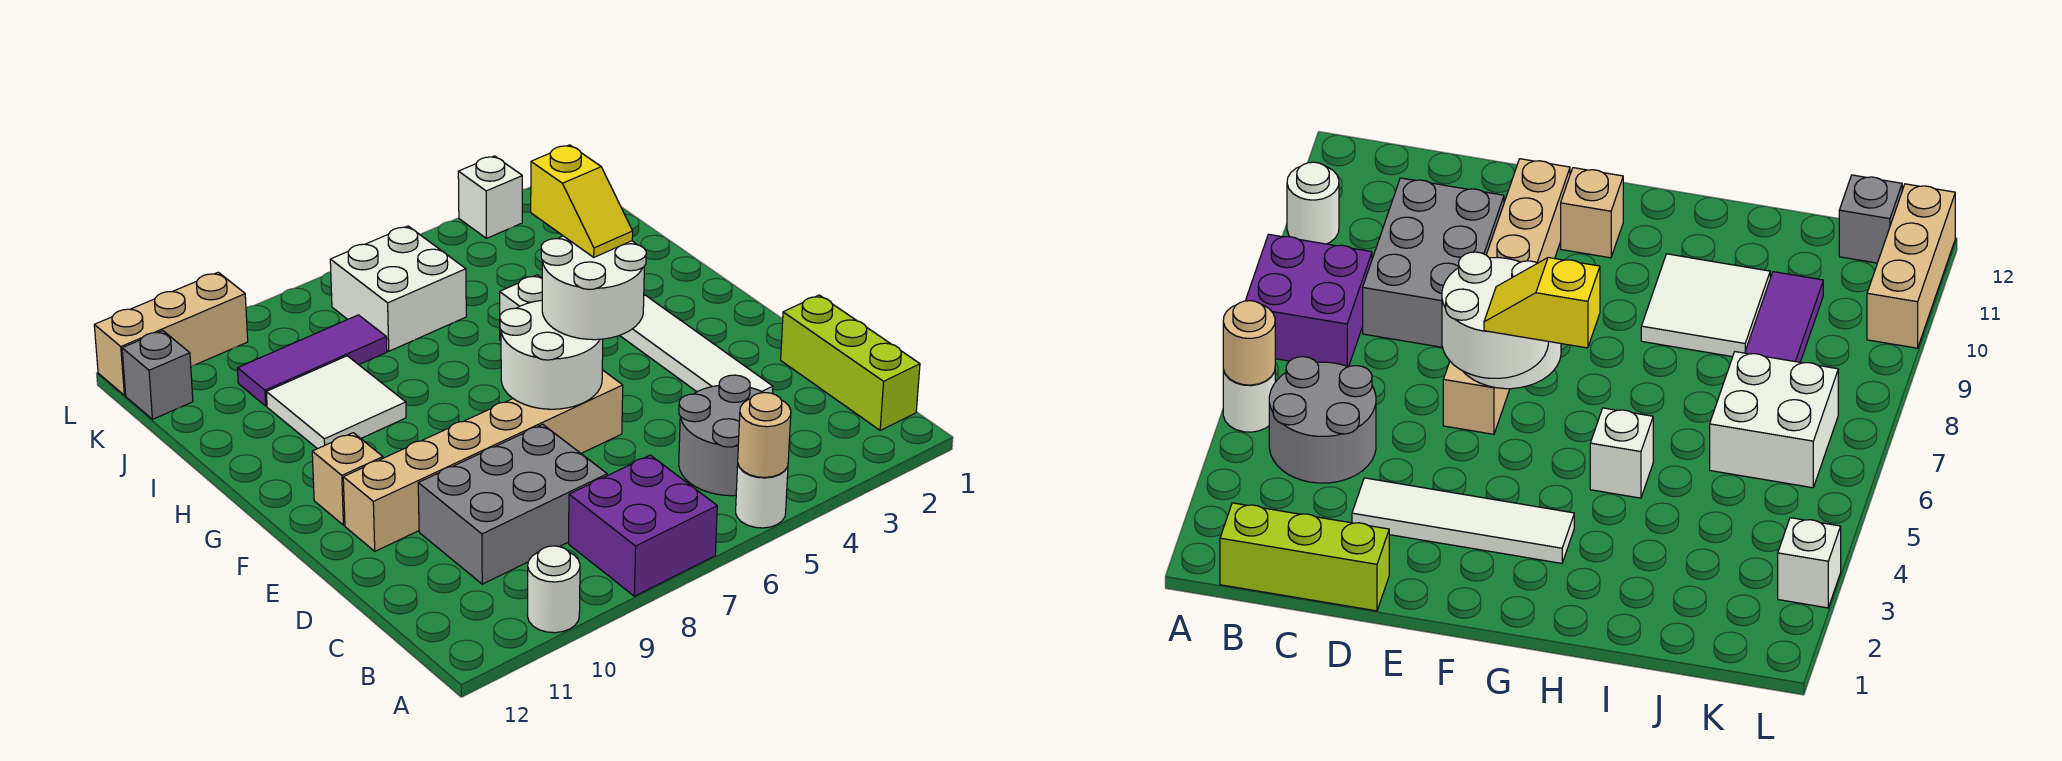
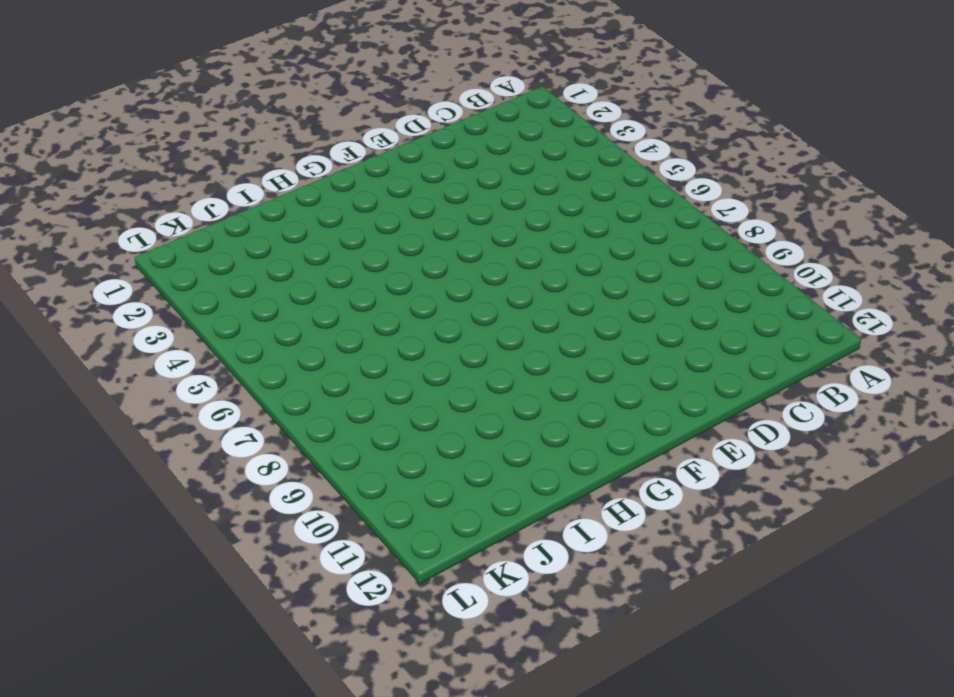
none -> white 1x1 round brick [736,465,788,528]
none -> purple 2x2 brick [569,455,717,596]
none -> white 1x1 round brick [527,546,580,633]

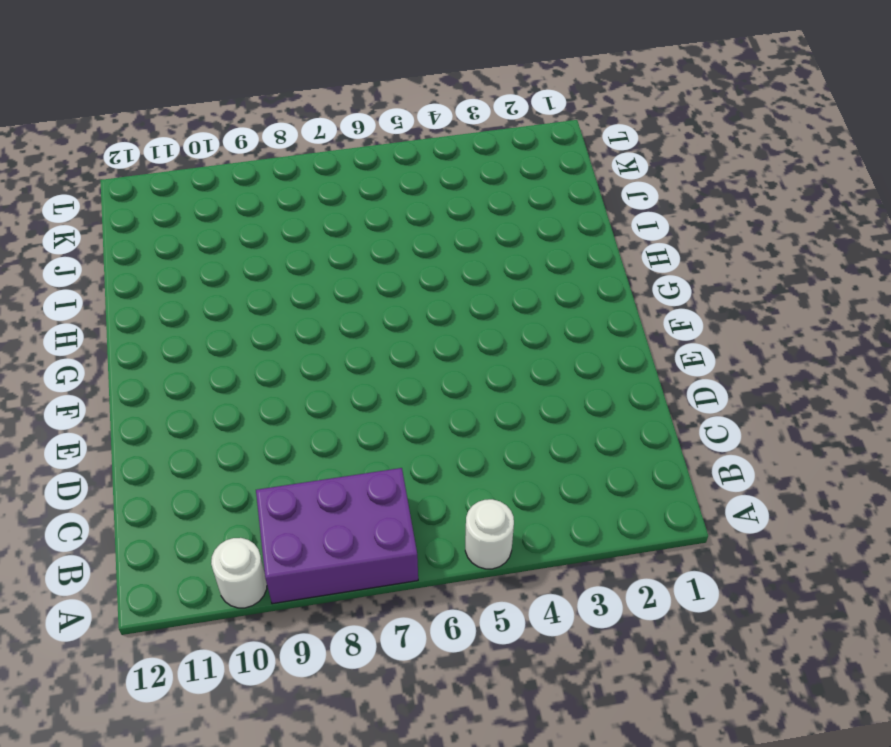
purple 2x3 brick [256,468,418,604] -> purple 2x2 brick [569,455,717,596]
none -> lime 1x3 brick [781,295,920,430]
none -> grey 2x2 round brick [679,375,763,496]
none -> grey 2x3 brick [418,424,607,584]

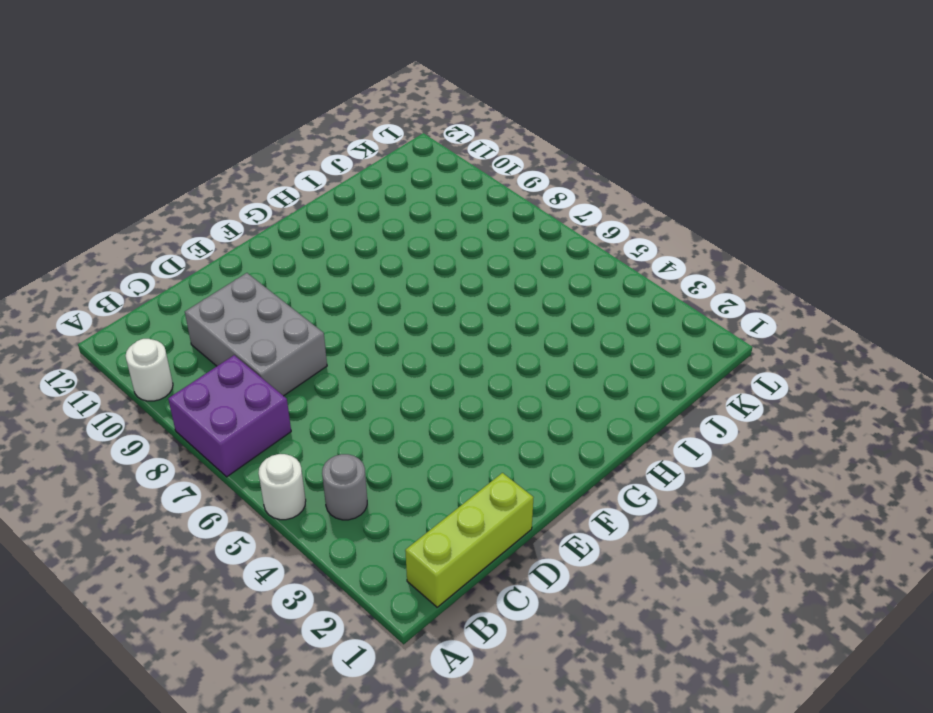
grey 1x1 round brick [322,454,367,520] -> grey 2x2 round brick [679,375,763,496]
none -> white 1x4 tile [620,295,773,394]
none -> tan 1x6 brick [343,370,623,551]
none -> tan 1x1 brick [312,433,383,525]

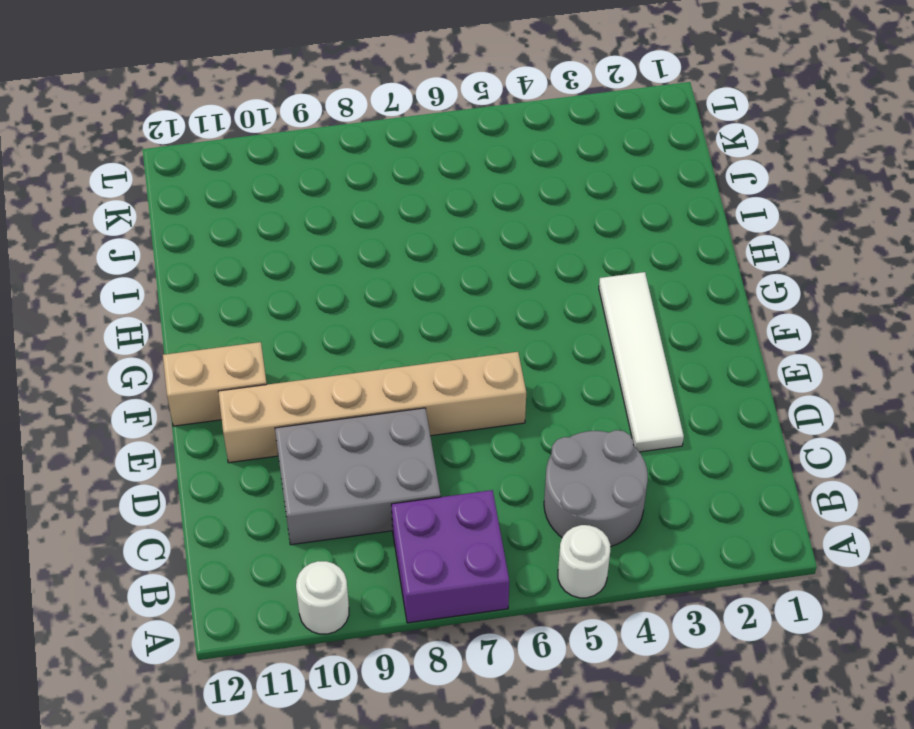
tan 1x2 brick [163,342,267,426] -> tan 1x1 brick [312,433,383,525]
none -> lime 1x3 brick [781,295,920,430]
none -> white 1x1 brick [500,275,542,340]
none -> white 2x2 tile [266,356,406,449]

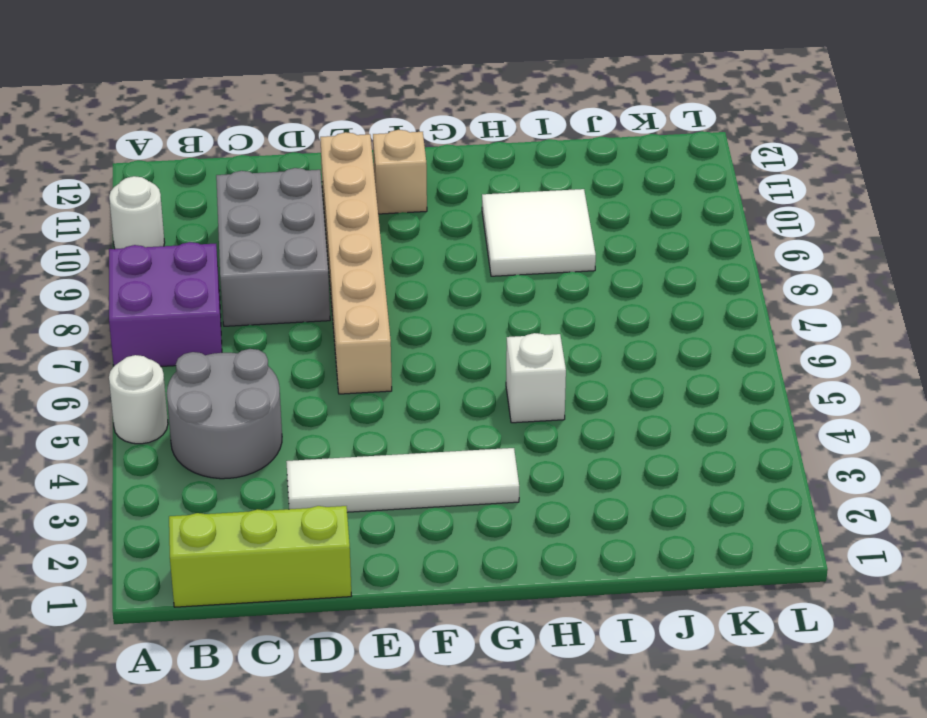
none -> white 2x2 brick [330,226,466,351]
none -> purple 1x3 tile [237,315,387,406]
none -> grey 1x1 brick [122,331,193,419]

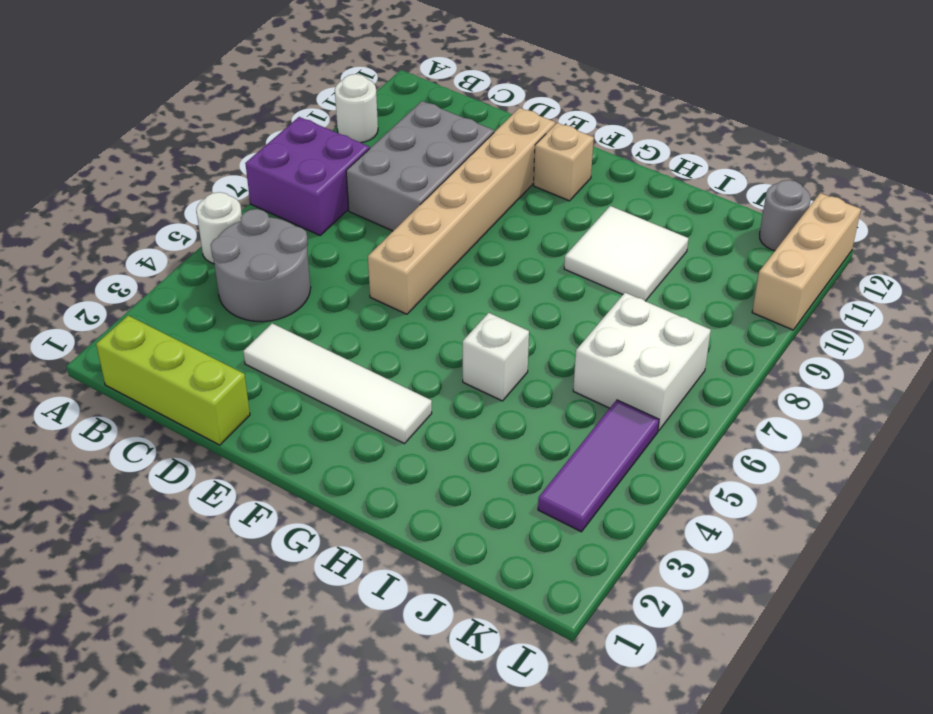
purple 1x3 tile [538,400,659,532] -> purple 1x3 tile moved to [237,315,387,406]
grey 1x1 round brick [760,180,811,251] -> grey 1x1 brick [122,331,193,419]
none -> white 1x1 brick [458,156,522,238]
none -> tan 1x1 round brick [738,393,791,477]
none -> white 2x2 round brick [500,300,603,409]

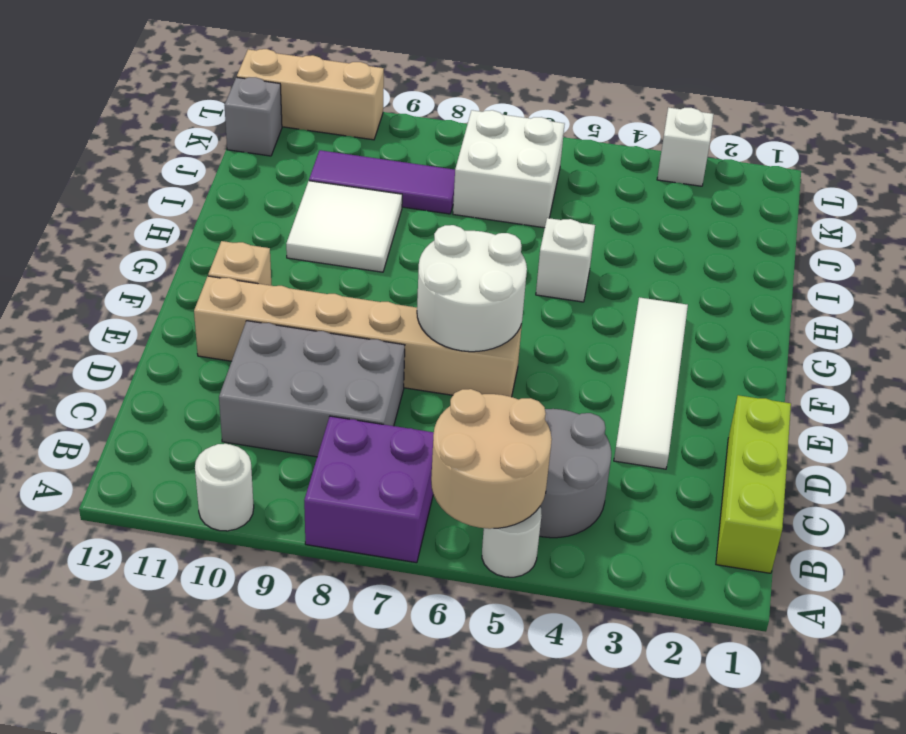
tan 2x2 round brick [431,389,552,529] -> tan 1x1 round brick [738,393,791,477]
none -> white 2x2 round brick [541,236,646,340]
none -> yellow 1x2 slope [531,145,633,257]

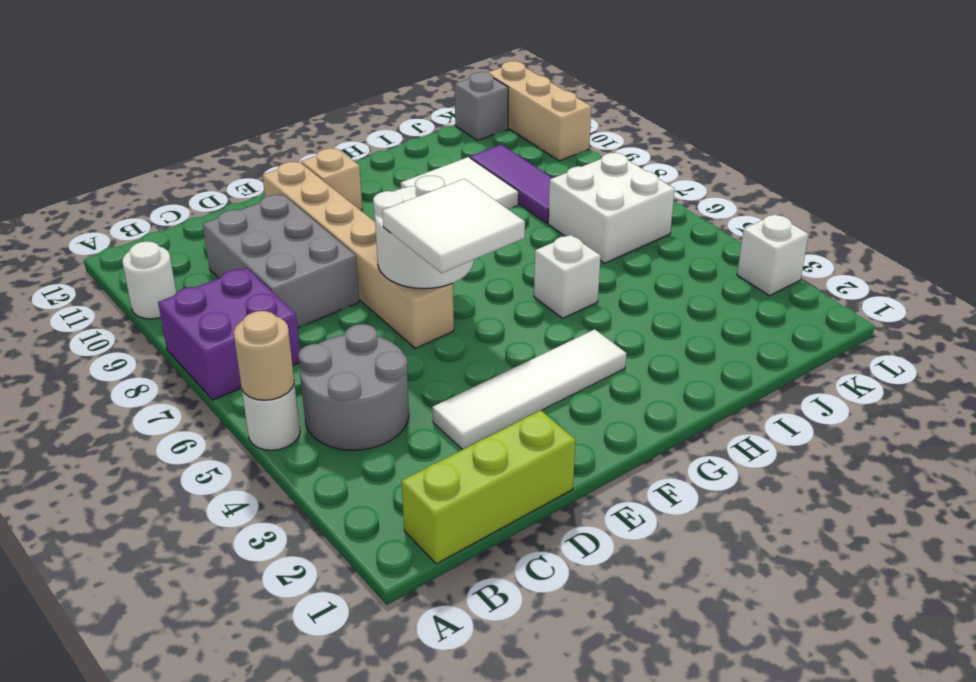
white 2x2 tile [382,179,525,273] -> white 2x2 round brick [541,236,646,340]
none -> yellow 1x2 slope [531,145,633,257]

